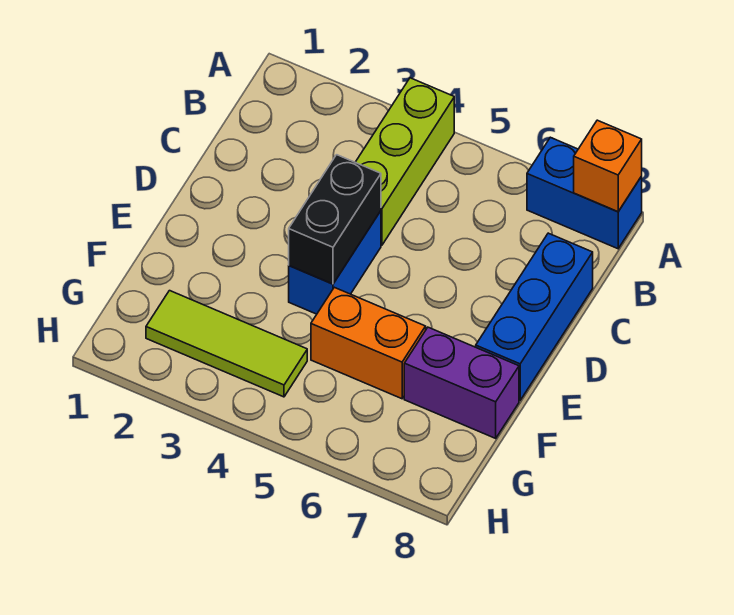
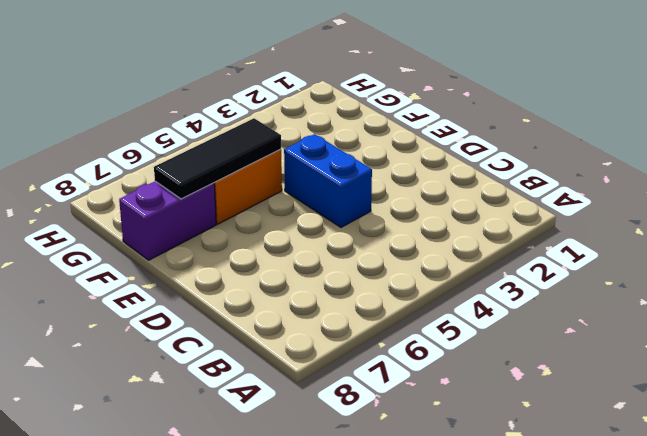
black 1x3 tile [154,118,281,199] -> none
none -> lime 1x3 brick [355,78,454,245]
none -> blue 1x2 brick [527,137,642,249]

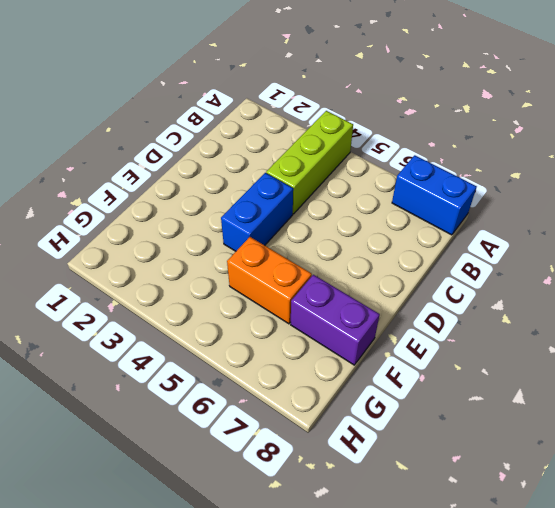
none -> blue 1x3 brick [476,233,593,400]
none -> lime 1x3 tile [146,291,307,397]

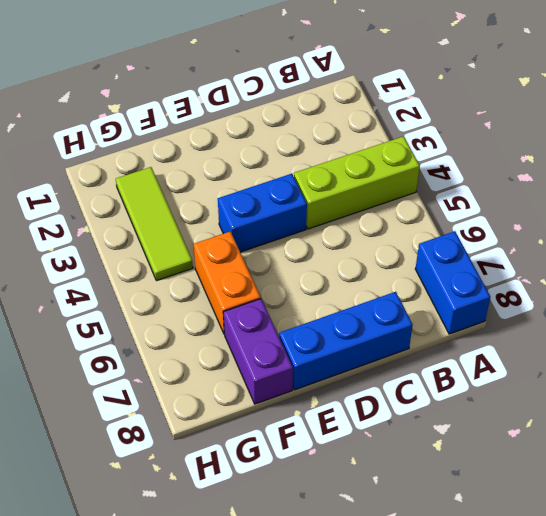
none -> orange 1x1 brick [574,120,642,212]
none -> black 1x2 brick [289,155,381,284]

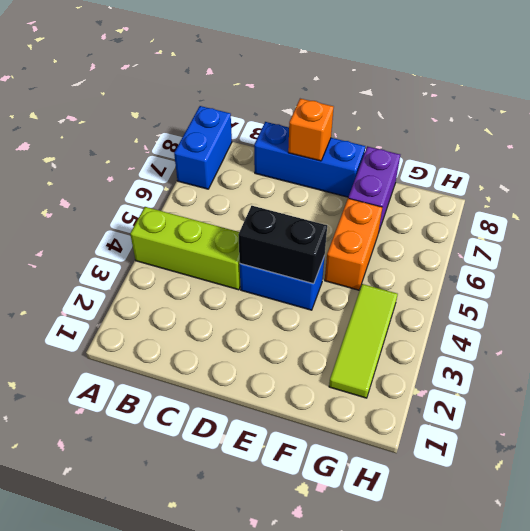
orange 1x1 brick [288,99,334,161] -> orange 1x1 brick moved to [574,120,642,212]

